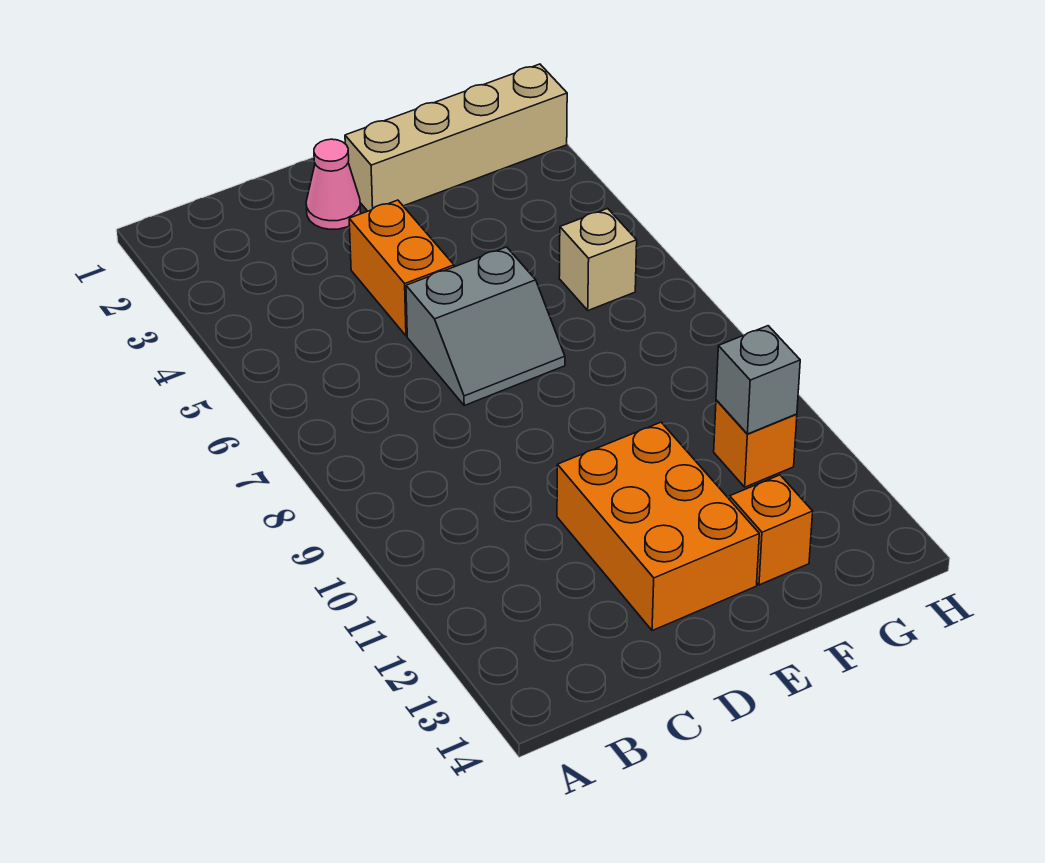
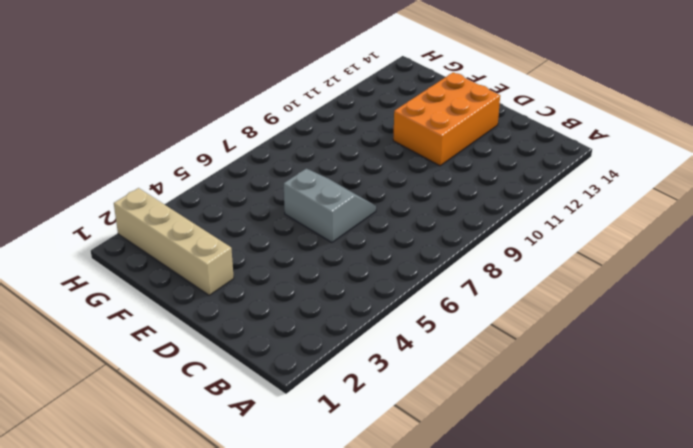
none -> pink 1x1 cone [306,139,361,229]
none -> orange 1x2 brick [349,200,454,336]

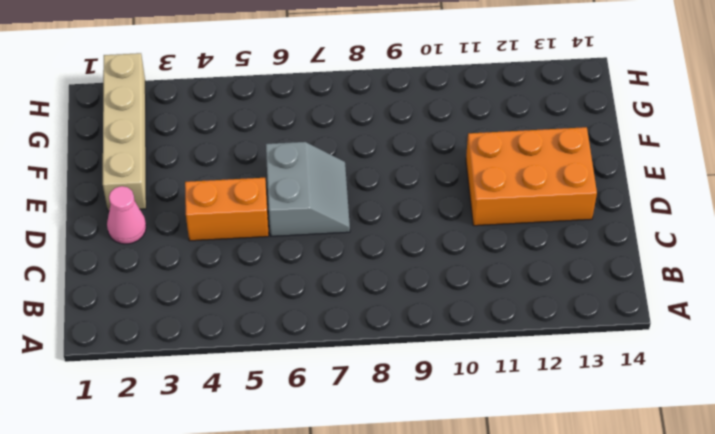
none -> orange 1x1 brick [730,475,813,585]
none -> tan 1x1 brick [559,208,637,310]

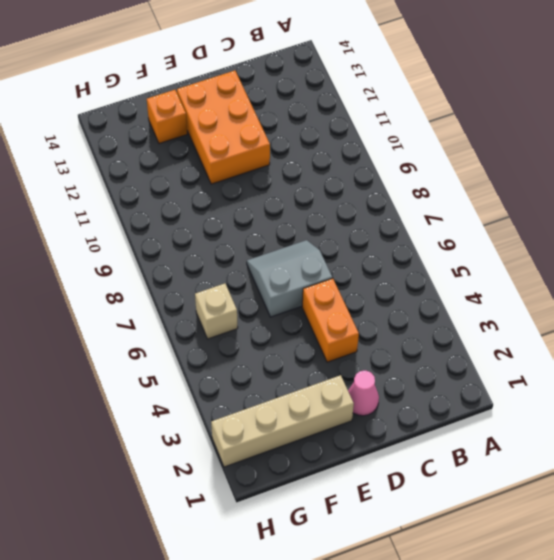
none -> orange 1x1 brick [714,400,797,487]
none -> grey 1x1 brick [716,326,800,434]

